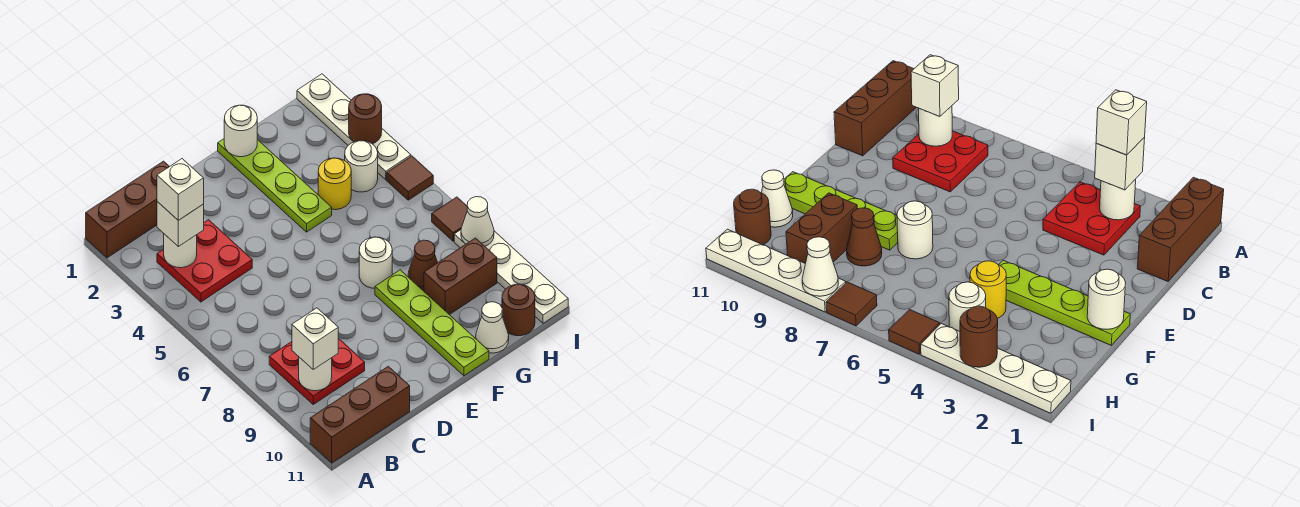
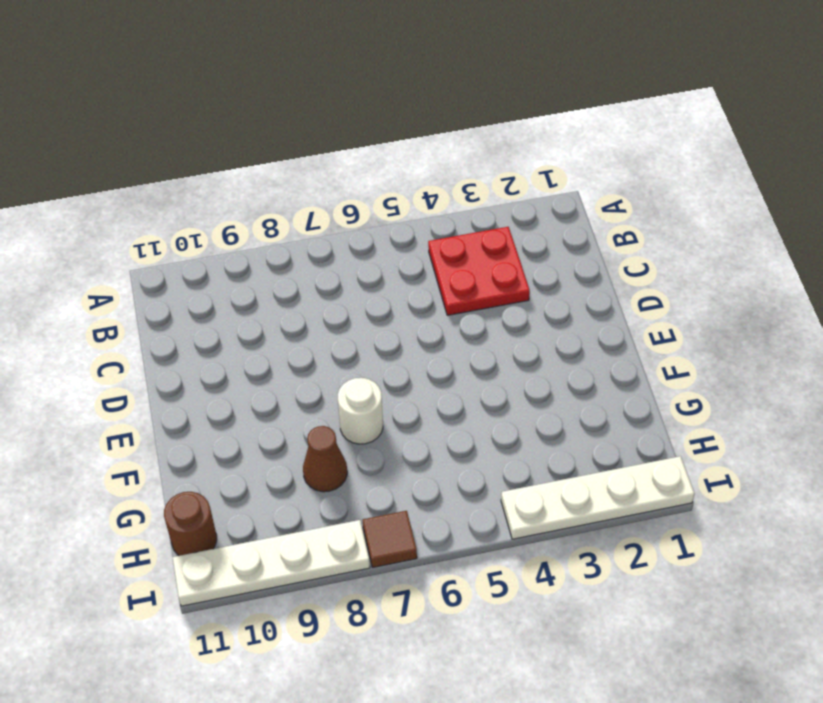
none -> brown 1x3 brick [86,161,170,258]
none -> brown 1x3 brick [310,366,410,463]
none -> red 2x2 plate [269,338,365,404]

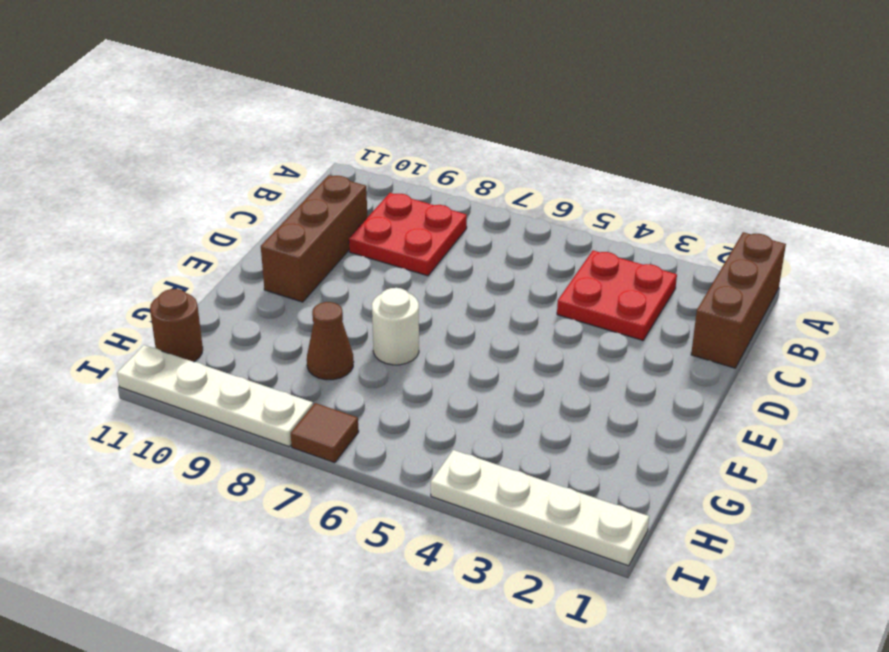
brown 1x3 brick [261,175,367,302] -> brown 1x3 brick moved to [310,366,410,463]
none -> lime 1x4 plate [218,139,332,232]
none -> lime 1x4 plate [375,270,489,376]
none -> yellow 1x1 round brick [318,158,351,210]

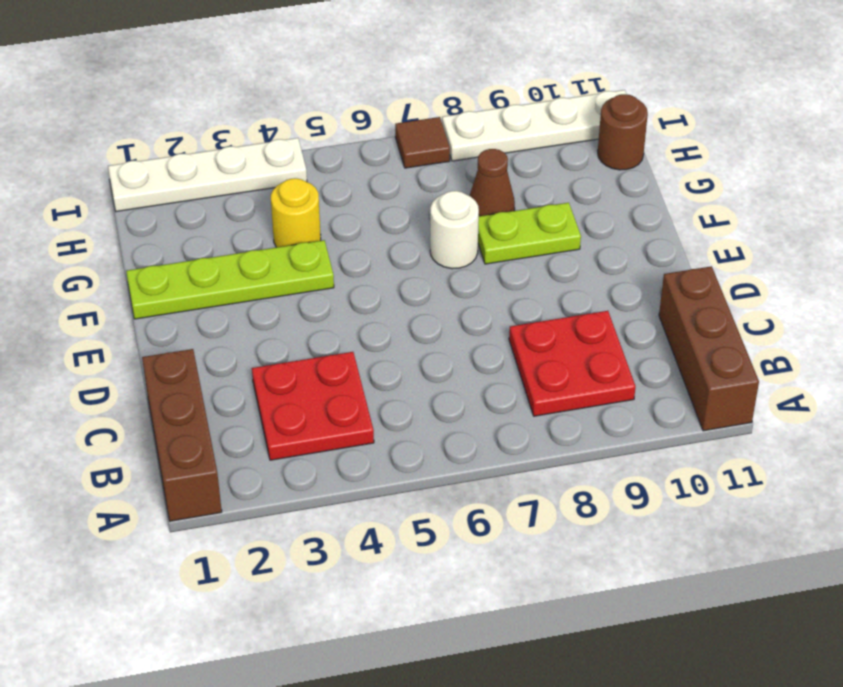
lime 1x2 plate [478,203,581,264] -> lime 1x4 plate [375,270,489,376]
none -> brown 1x2 brick [424,238,497,315]
none -> white 1x1 cone [476,302,509,353]
none -> white 1x1 round brick [345,141,378,192]

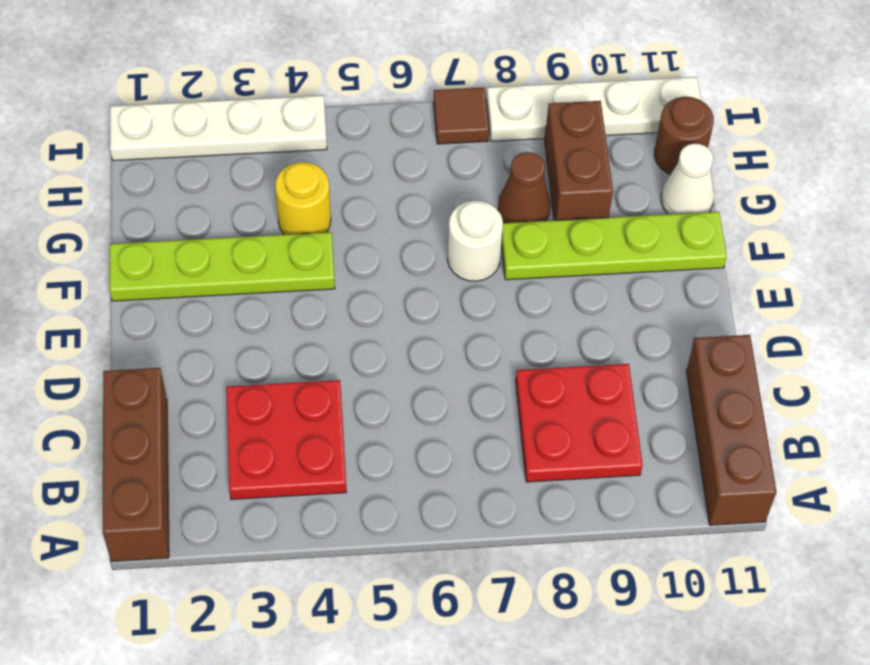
none -> white 1x1 round brick [345,141,378,192]
none -> brown 1x1 tile [387,156,433,200]
none -> white 1x1 round brick [164,234,197,268]

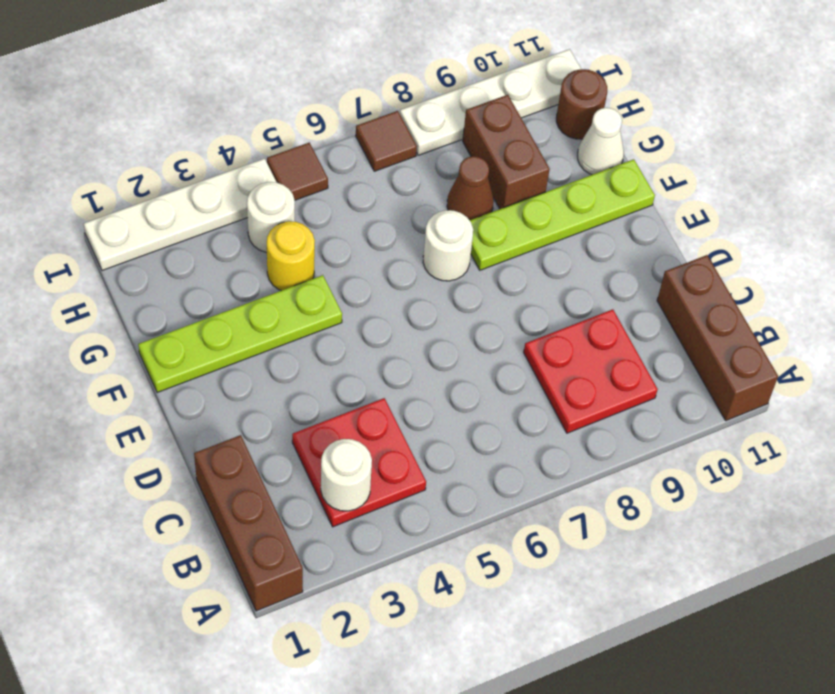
none -> white 1x1 round brick [299,357,332,391]
none -> white 1x1 round brick [224,105,257,157]
none -> brown 1x1 round brick [349,94,382,144]

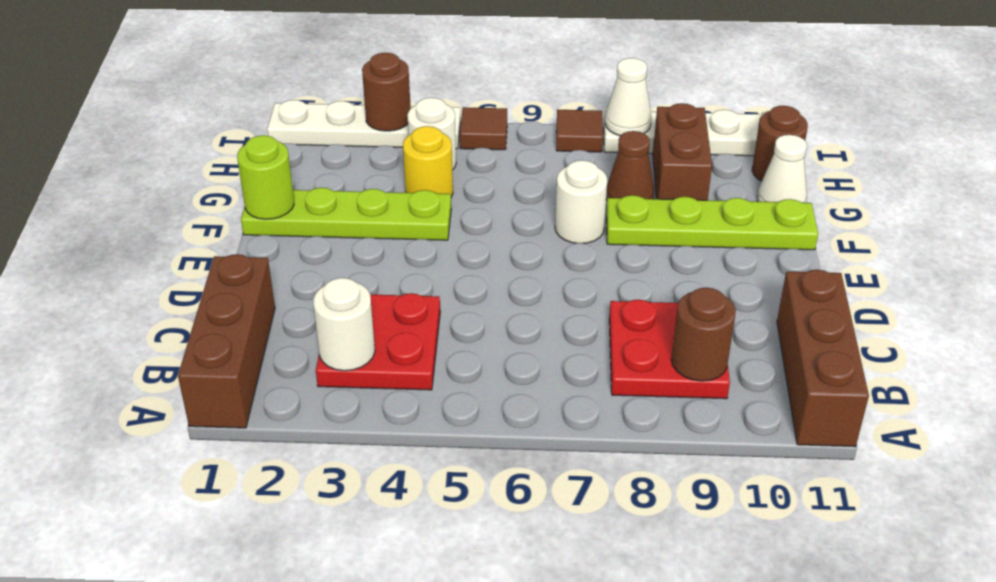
brown 1x1 round brick [671,288,736,381] -> white 1x1 round brick [299,357,332,391]
lime 1x1 round brick [237,135,294,219] -> white 1x1 round brick [224,105,257,157]
none -> white 1x1 brick [157,201,204,246]
none -> white 1x1 brick [292,308,338,369]
none -> white 1x1 brick [157,159,204,220]

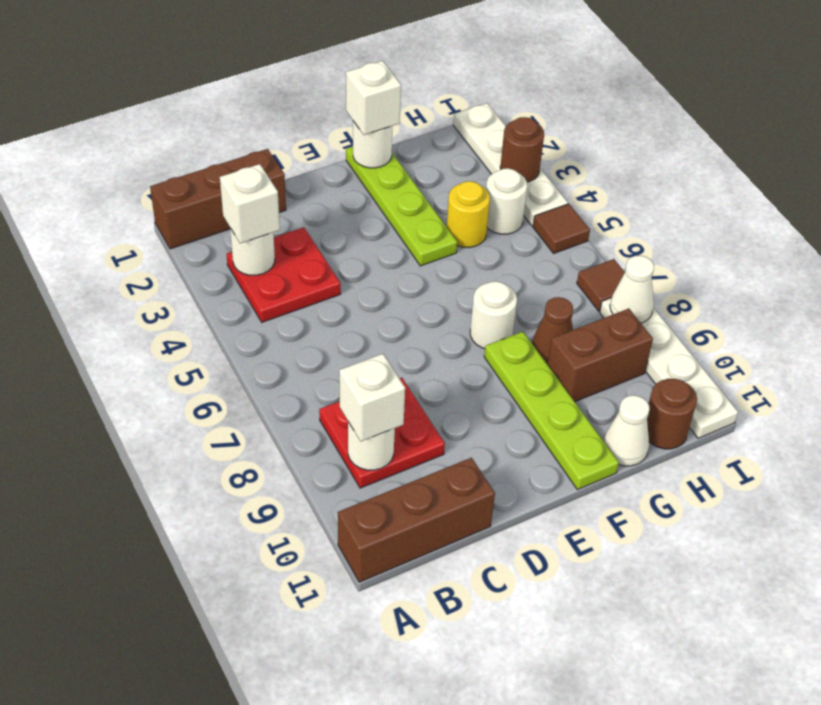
white 1x1 brick [346,61,401,135] -> white 1x1 brick moved to [157,159,204,220]

